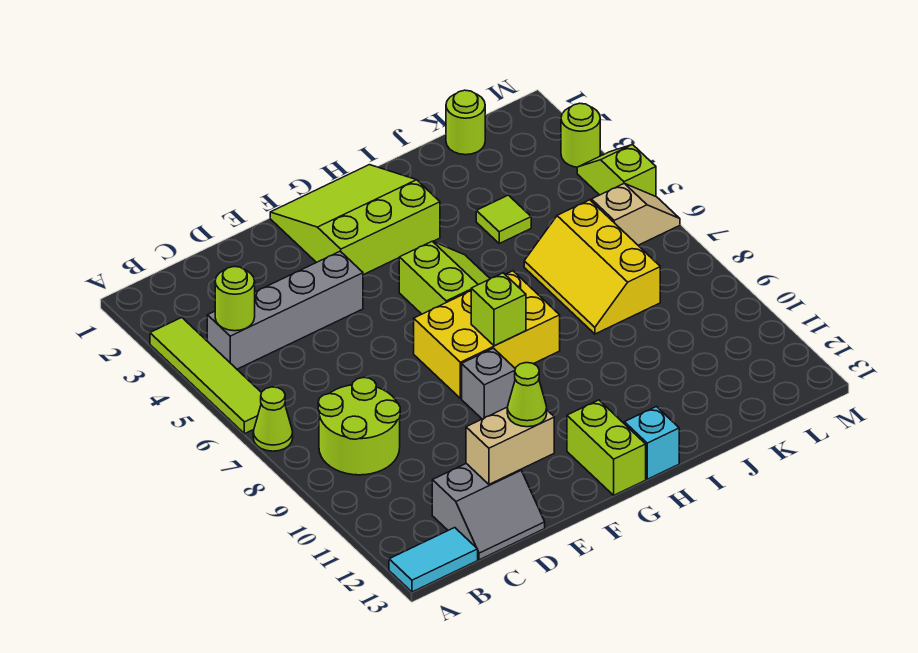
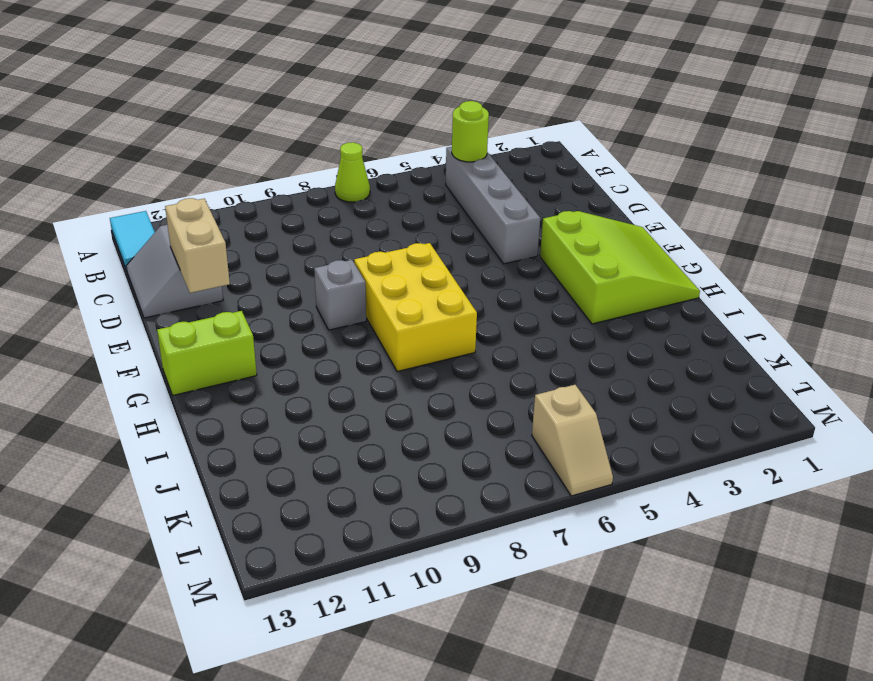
none -> lime 1x4 tile [150,318,261,434]
none -> lime 2x2 round brick [318,378,400,475]
none -> lime 2x2 slope [399,241,490,314]

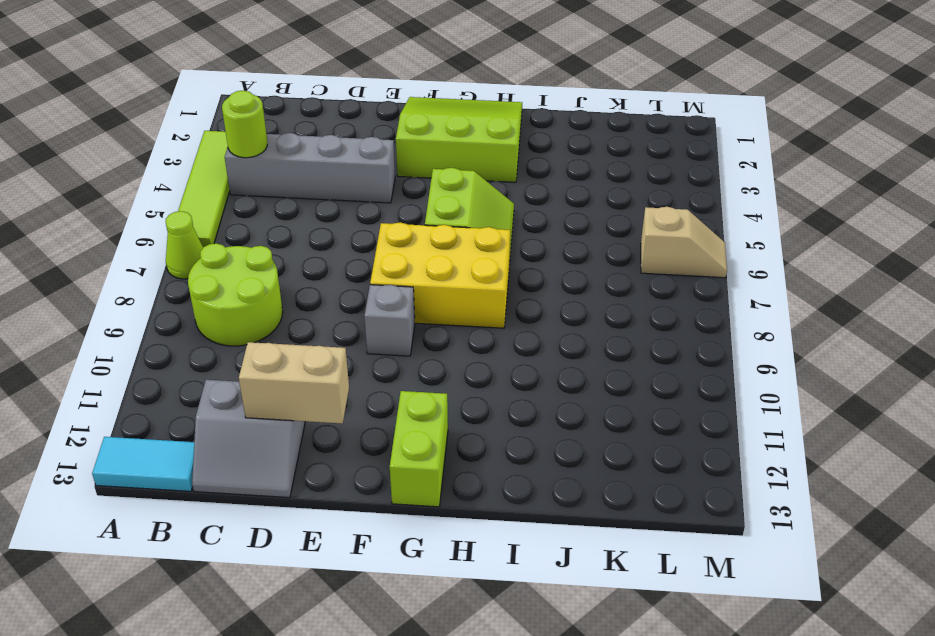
none -> cyan 1x1 brick [624,407,679,479]
none -> lime 1x1 tile [476,195,531,243]
none -> yellow 2x3 slope [524,200,660,334]

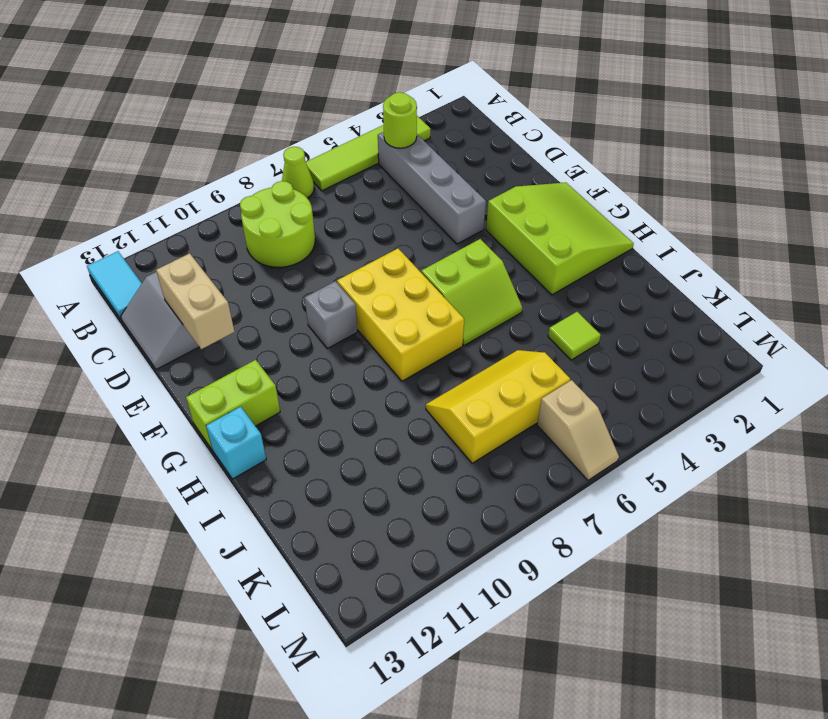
none -> lime 1x1 round brick [446,90,485,155]
none -> lime 1x1 round brick [561,103,600,167]
none -> lime 1x2 slope [577,145,656,196]

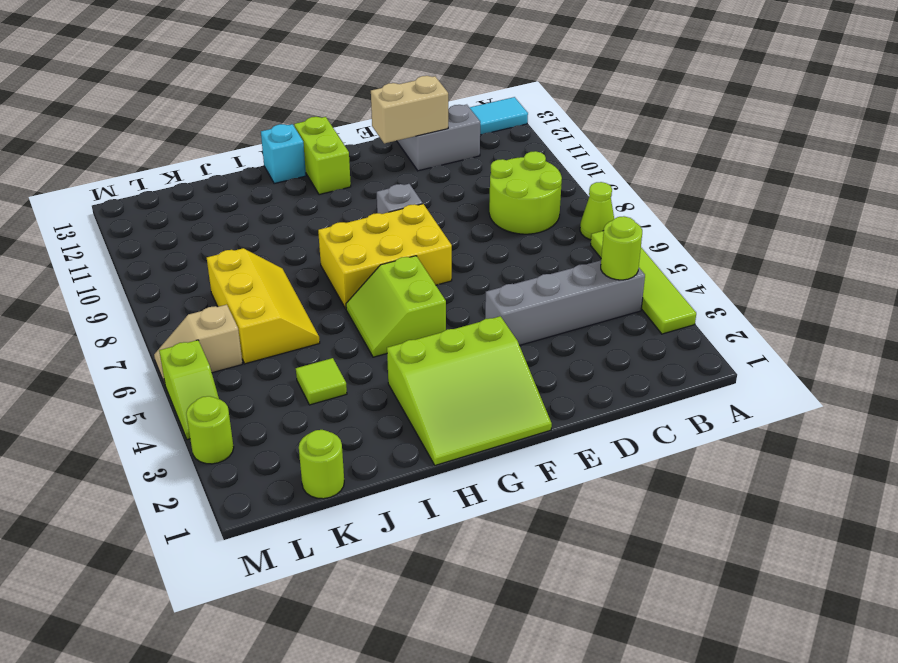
none -> lime 1x1 brick [471,273,526,346]
none -> lime 1x1 cone [507,363,547,427]

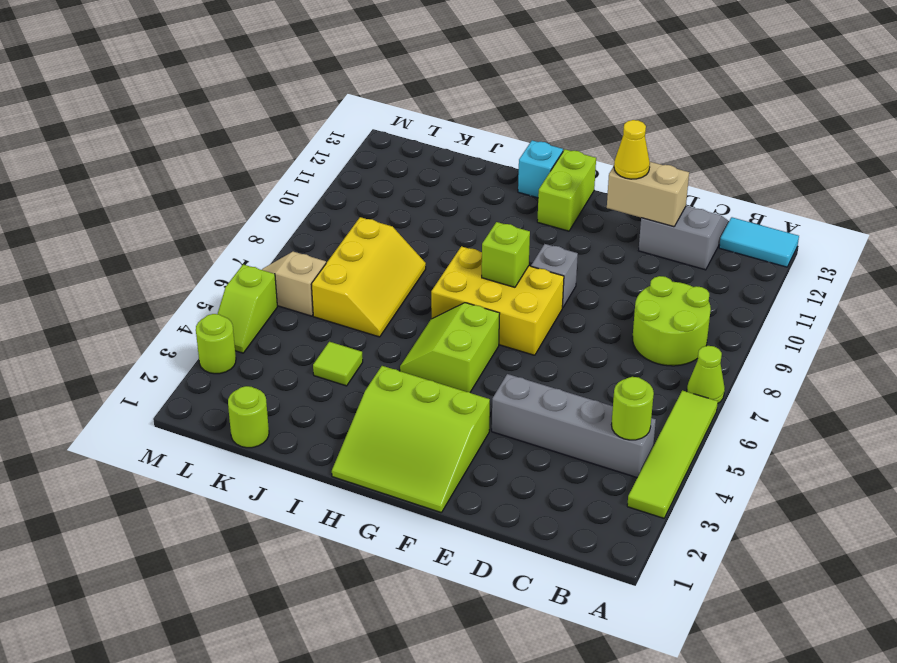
yellow 1x1 cone [614,120,650,179] -> lime 1x1 cone [507,363,547,427]

